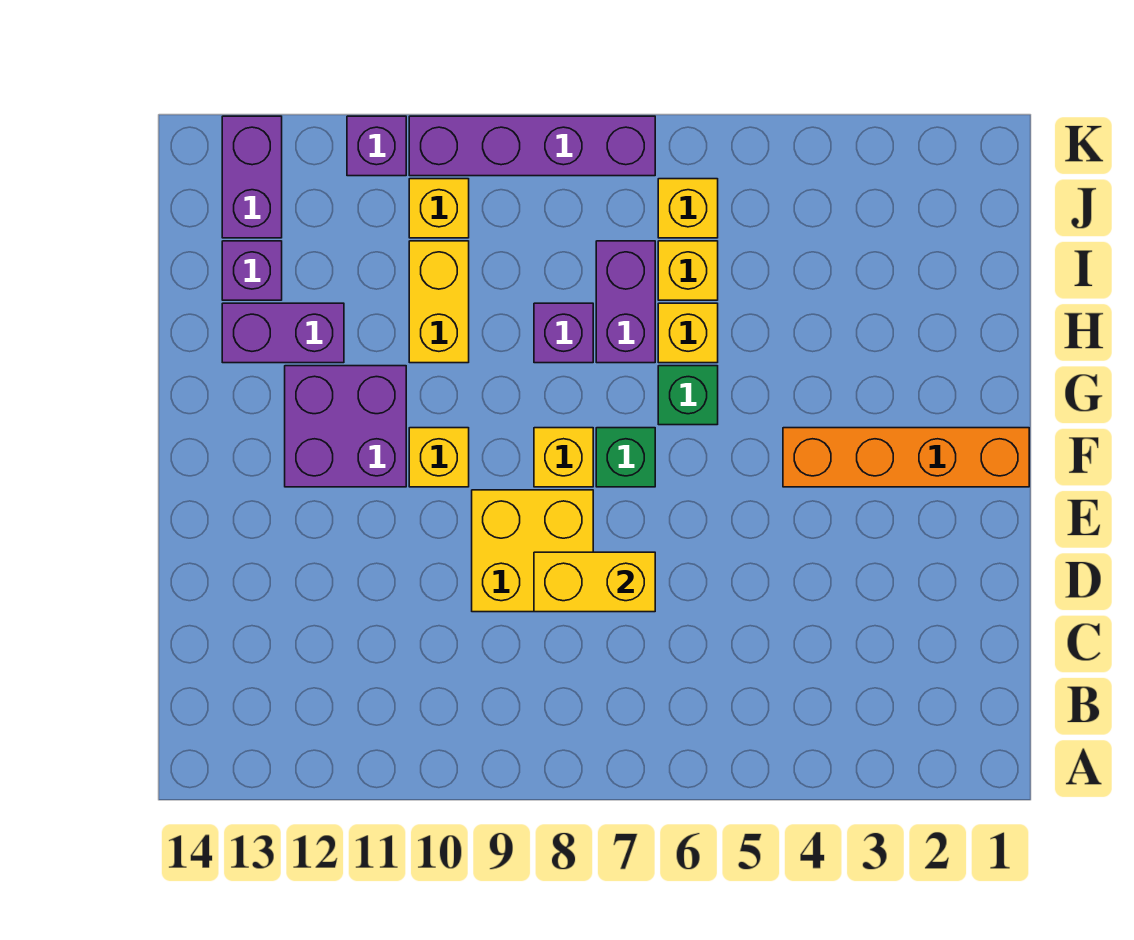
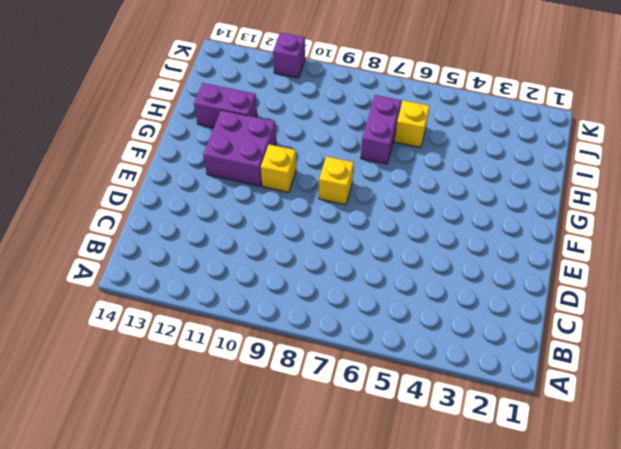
none -> yellow 2x2 brick [472,490,593,612]
none -> orange 1x4 brick [783,428,1029,487]
none -> green 1x1 brick [596,428,655,487]

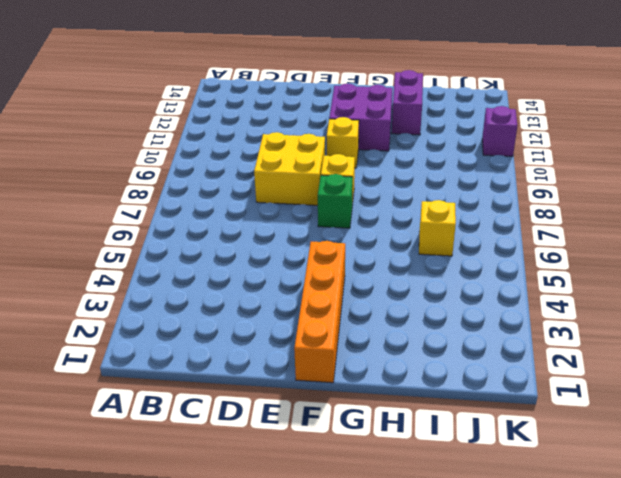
none -> green 1x1 brick [658,366,718,425]
none -> yellow 1x1 brick [658,303,718,363]
none -> purple 1x2 brick [596,241,655,363]

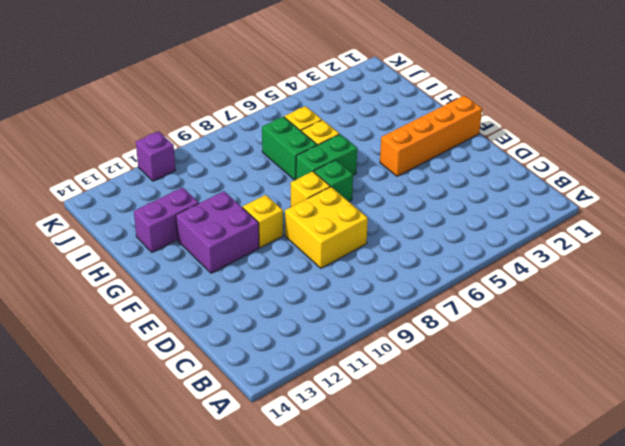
green 1x2 brick [296,134,357,179] -> green 1x1 brick [658,366,718,425]
green 1x2 brick [262,117,317,180] -> purple 1x2 brick [596,241,655,363]
none -> purple 1x1 brick [534,303,593,363]
none -> yellow 1x2 brick [409,241,469,363]
none -> purple 1x1 brick [222,241,282,300]

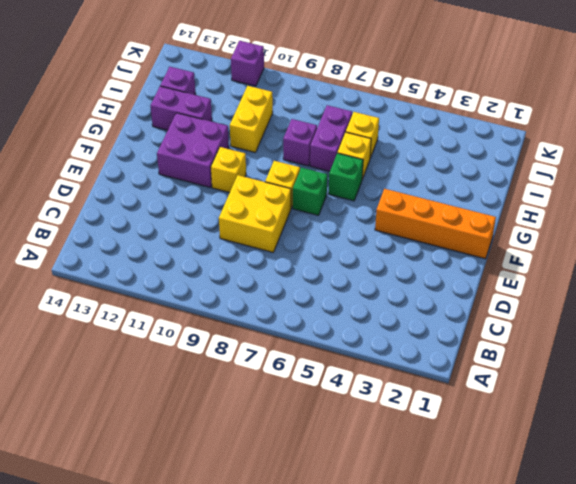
none -> yellow 1x1 brick [658,179,718,238]
none -> yellow 1x1 brick [409,179,469,238]
none -> purple 1x2 brick [222,116,282,238]

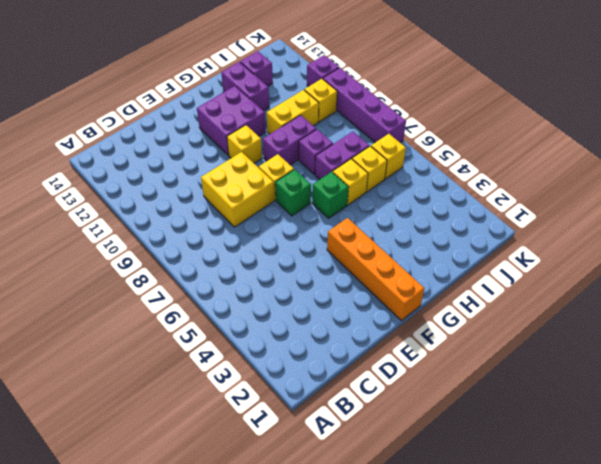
purple 1x2 brick [263,115,316,165] -> purple 1x2 brick moved to [222,116,282,238]
none -> yellow 1x2 brick [534,552,655,612]

